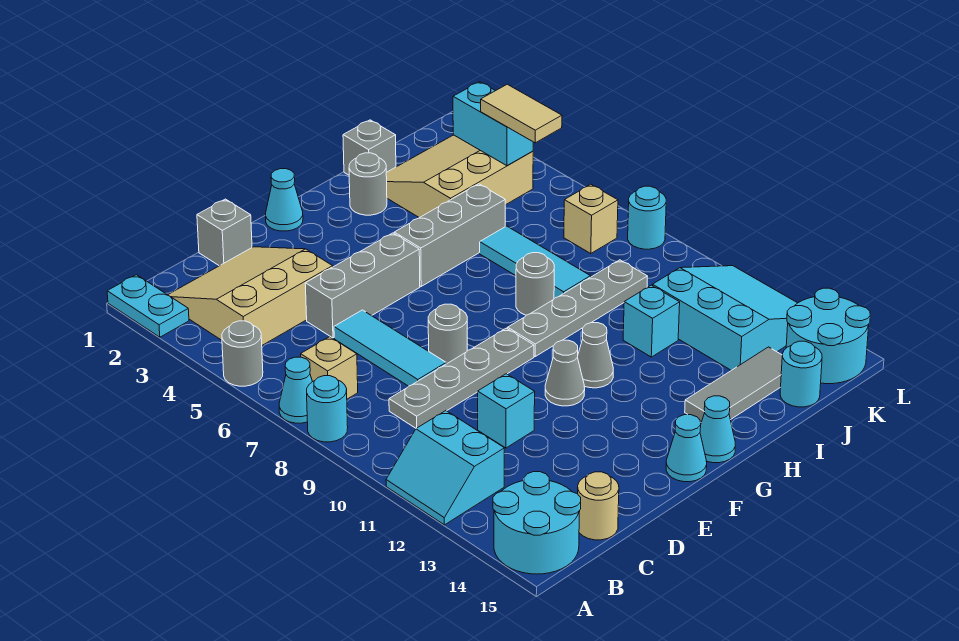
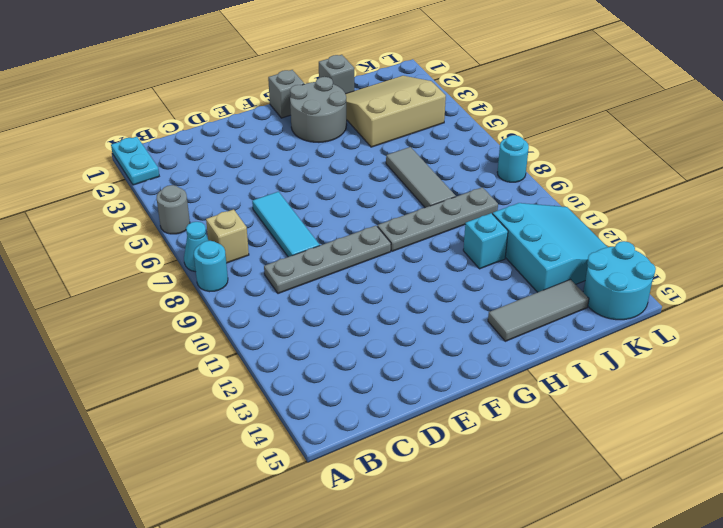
grey 1x1 brick [268,70,304,118] -> grey 1x1 brick moved to [197,199,252,266]
grey 2x2 round brick [290,77,347,142] -> grey 1x1 round brick [349,153,387,215]
grey 1x3 tile [386,147,456,208] -> cyan 1x3 tile [480,226,591,299]
none -> cyan 2x2 slope [386,411,504,525]
none -> cyan 2x2 round brick [493,472,581,574]
none -> tan 3x3 slope [168,247,333,345]
none -> tan 1x1 round brick [578,472,619,540]

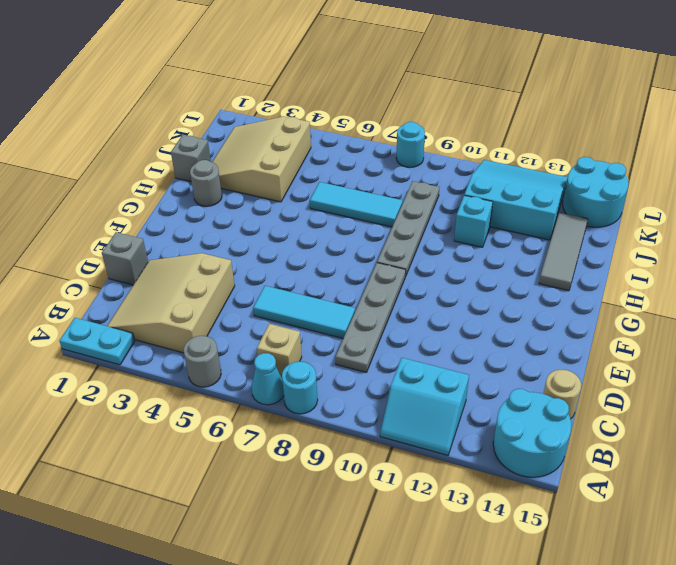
none -> grey 1x3 brick [305,233,420,338]
none -> cyan 1x1 brick [478,374,535,448]
none -> grey 1x1 round brick [428,304,467,364]
none -> cyan 1x1 cone [265,169,303,231]

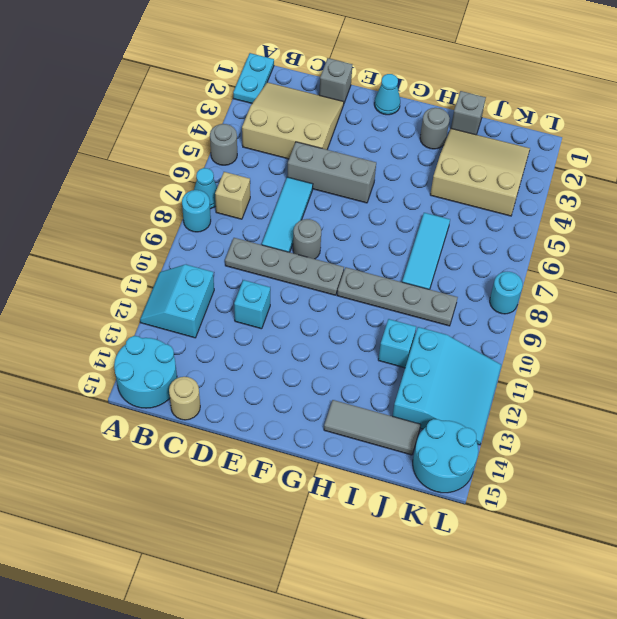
none -> grey 1x1 cone [545,340,585,406]
none -> cyan 1x1 cone [666,415,707,482]
none -> grey 1x3 brick [394,184,505,286]
none -> grey 1x1 cone [578,323,613,388]

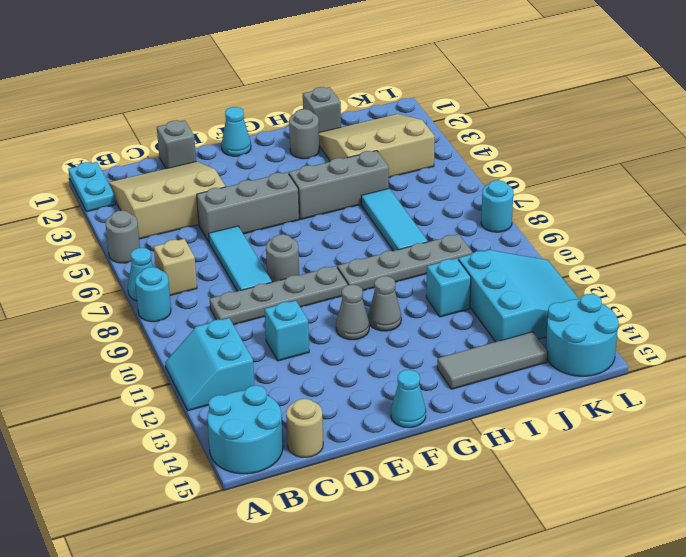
none -> cyan 1x1 cone [700,396,735,463]
none -> grey 1x1 round brick [516,253,554,315]
none -> cyan 1x1 round brick [780,341,822,407]
none -> tan 1x1 brick [564,184,618,253]

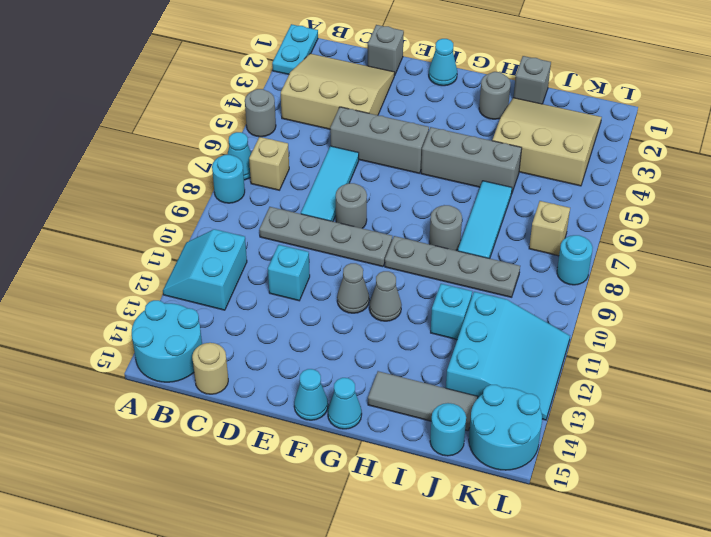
none -> cyan 1x2 brick [453,82,533,166]
none -> tan 1x2 tile [481,84,562,143]

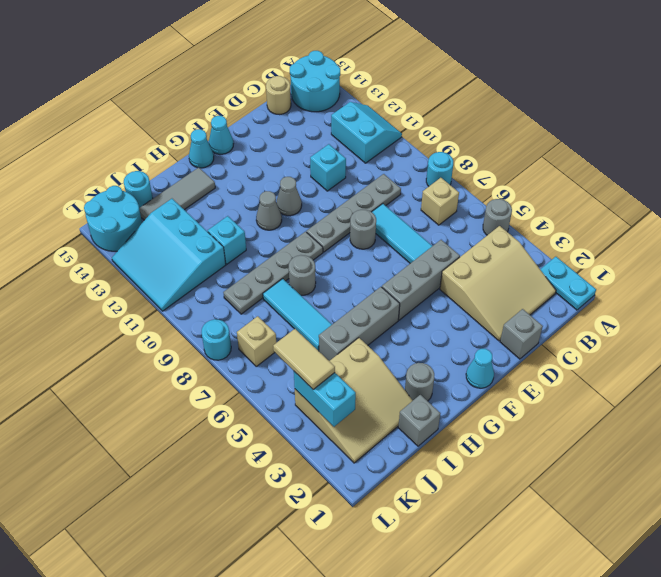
none -> cyan 1x1 cone [279,357,312,423]

